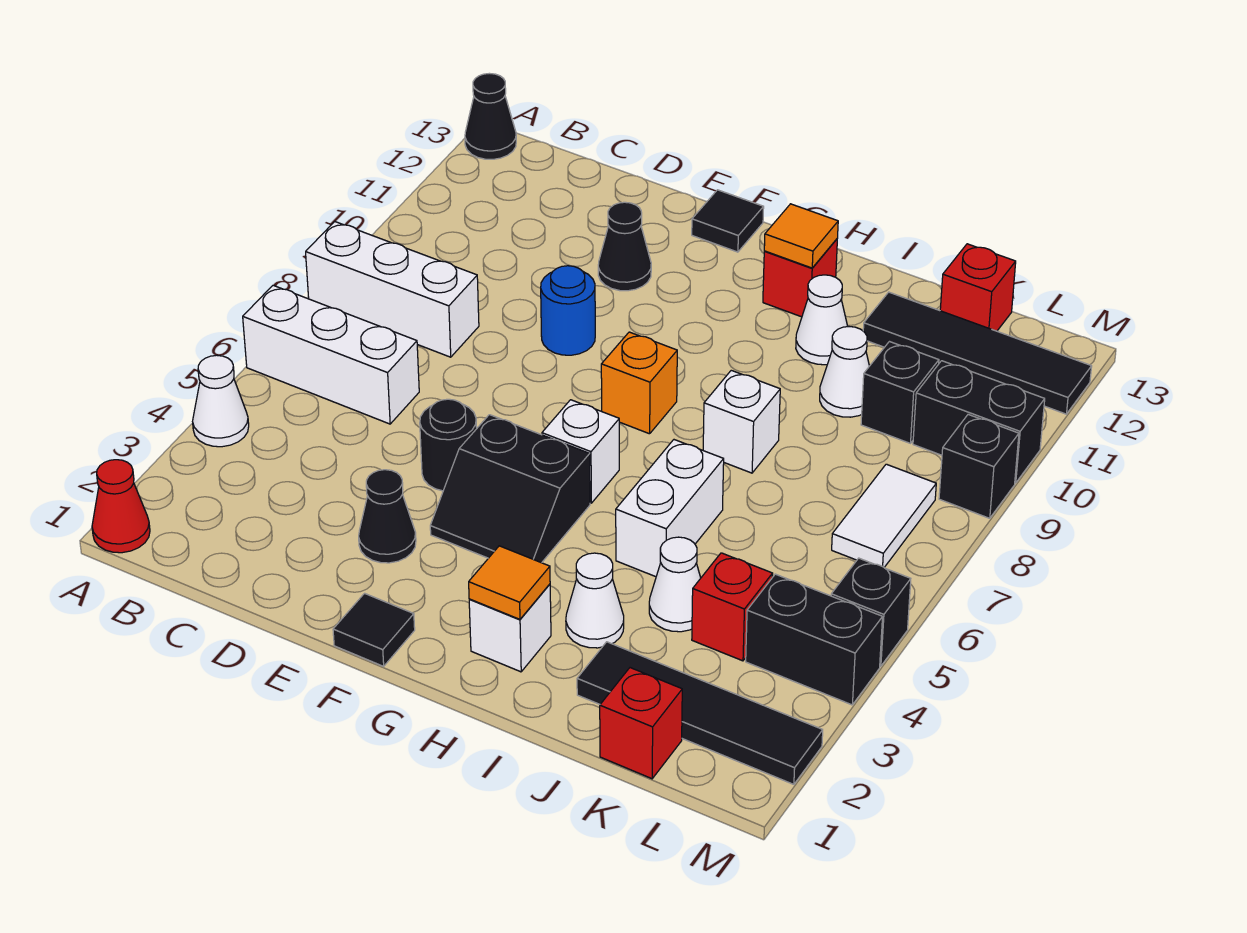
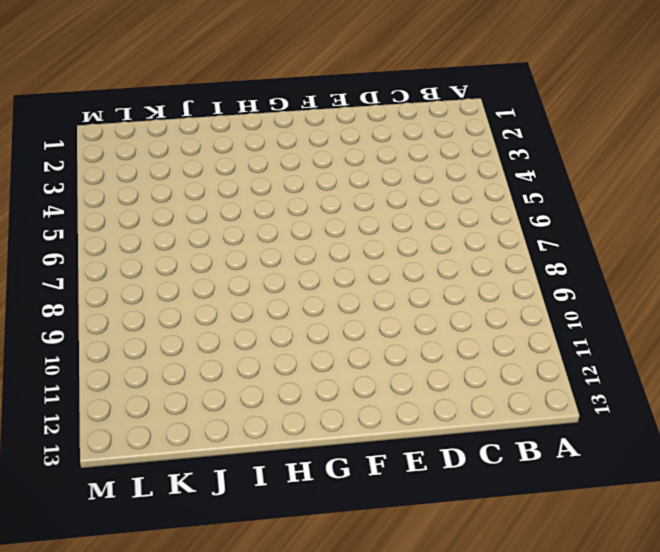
none -> red 1x1 cone [92,460,150,553]
none -> white 1x1 cone [193,355,249,447]
none -> white 1x3 brick [243,285,419,424]
none -> white 1x3 brick [306,222,479,357]

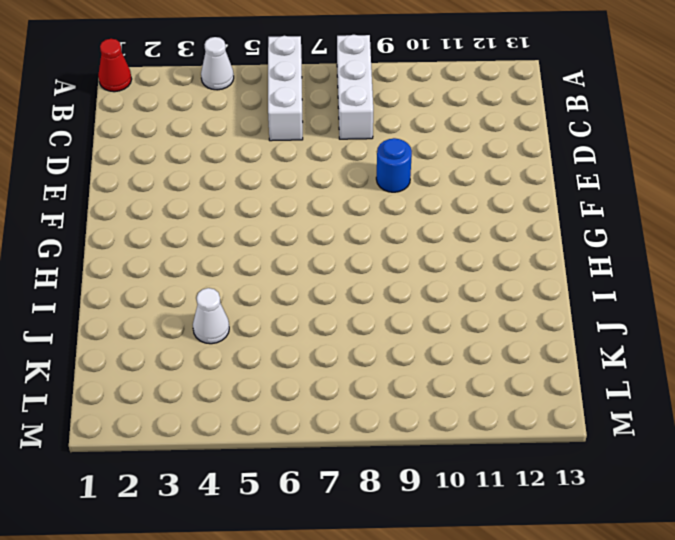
none -> black 1x1 cone [465,73,516,159]
none -> black 1x1 cone [359,470,416,563]
none -> black 1x1 round brick [420,399,477,491]
none -> black 1x1 cone [598,202,651,291]

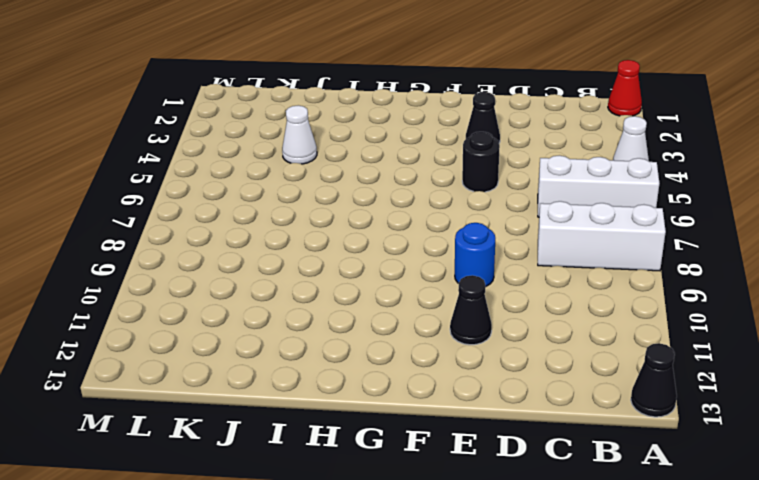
none -> black 1x1 tile [333,593,415,666]
none -> black 2x2 slope [430,415,590,563]
none -> black 1x1 tile [692,190,764,252]
none -> white 1x1 brick [542,400,619,503]

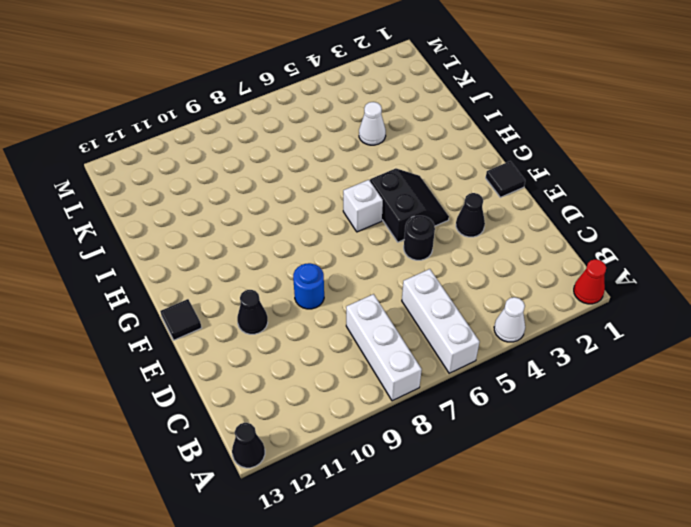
none -> orange 1x1 brick [601,332,677,434]
none -> white 1x1 brick [469,584,551,672]
none -> red 1x1 brick [763,239,837,317]
none -> white 1x1 cone [566,553,624,648]

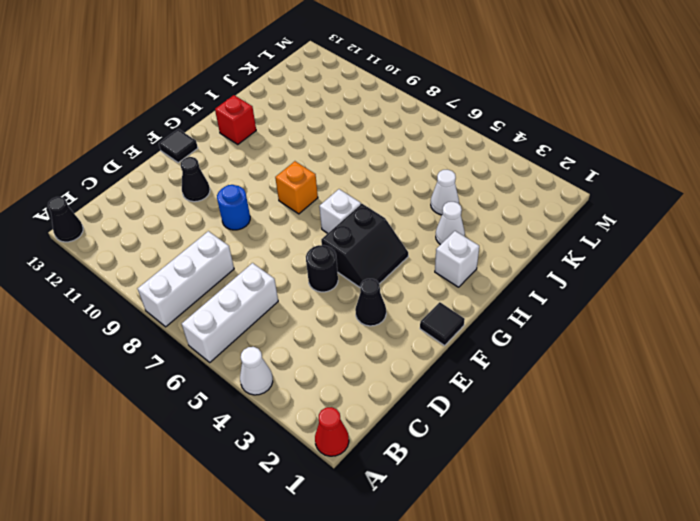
none -> white 1x2 brick [616,440,724,577]
none -> white 1x1 brick [703,370,780,473]
none -> white 1x1 cone [796,275,848,365]
none -> black 1x4 tile [577,642,823,784]

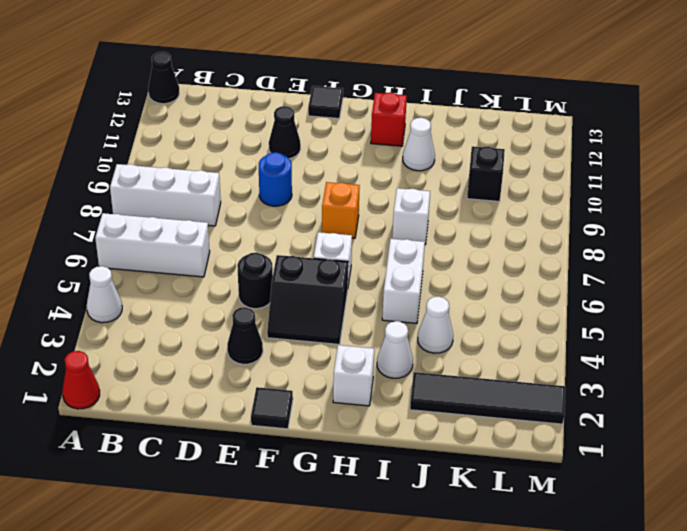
none -> white 1x1 cone [820,327,869,417]
none -> black 1x4 tile [863,292,1092,414]
none -> red 1x1 brick [600,668,682,779]
none -> red 1x1 brick [692,553,773,661]

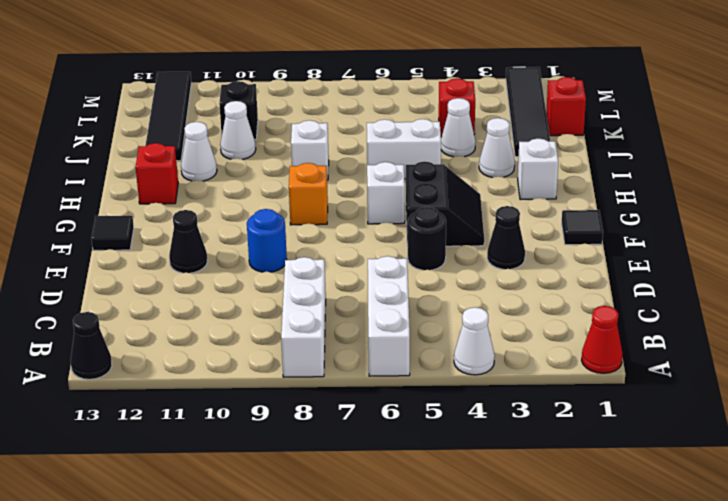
none -> red 1x1 brick [940,244,1016,331]
none -> black 1x2 brick [746,574,883,705]
none -> white 1x2 tile [832,464,936,567]
none -> black 1x2 brick [913,361,1045,483]

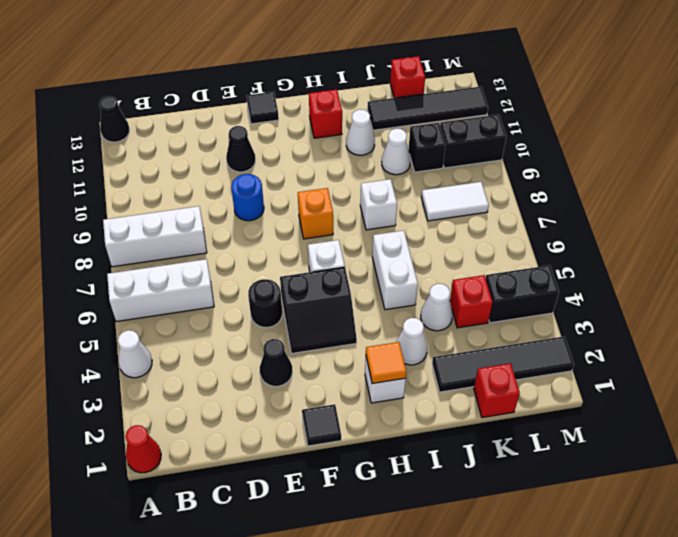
white 1x2 tile [421,182,489,221] -> white 1x2 tile turned to [832,464,936,567]
none -> black 1x1 brick [831,558,911,666]
none -> black 1x1 brick [939,414,1019,518]
none -> orange 1x1 tile [764,204,838,268]

